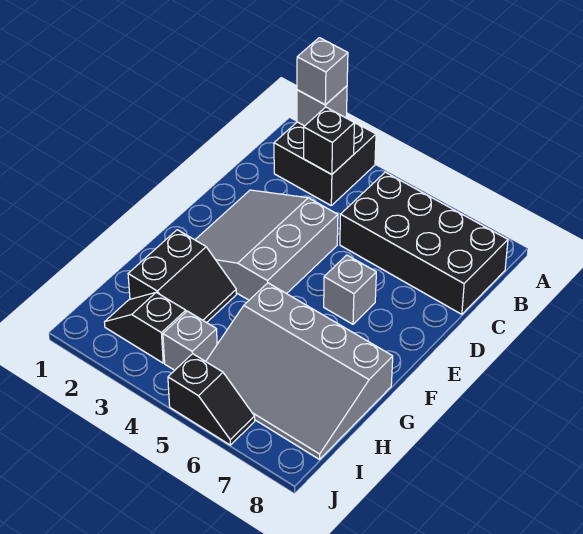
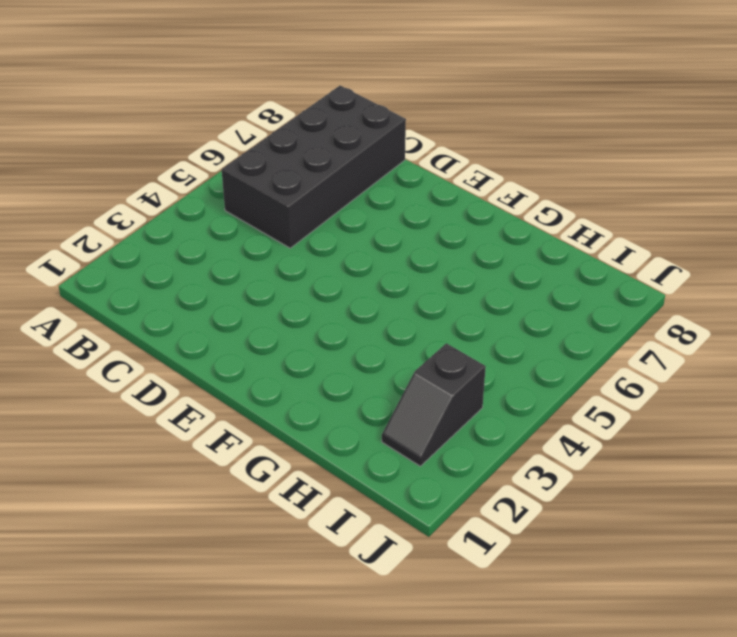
none -> black 2x2 brick [274,122,376,205]
none -> grey 3x3 slope [195,190,338,300]
none -> grey 1x1 brick [324,255,376,324]

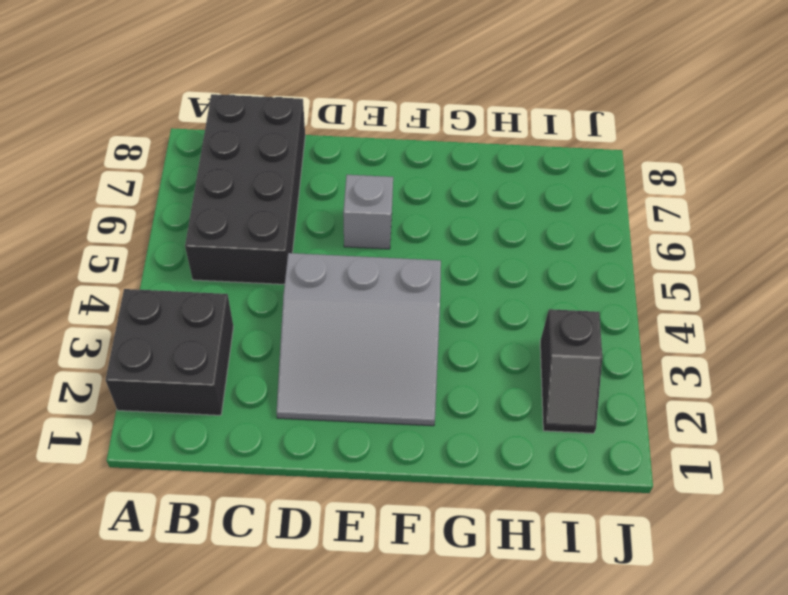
none -> black 2x2 slope [128,230,236,323]
none -> grey 3x4 slope [206,283,393,459]
none -> grey 1x1 brick [163,311,217,370]

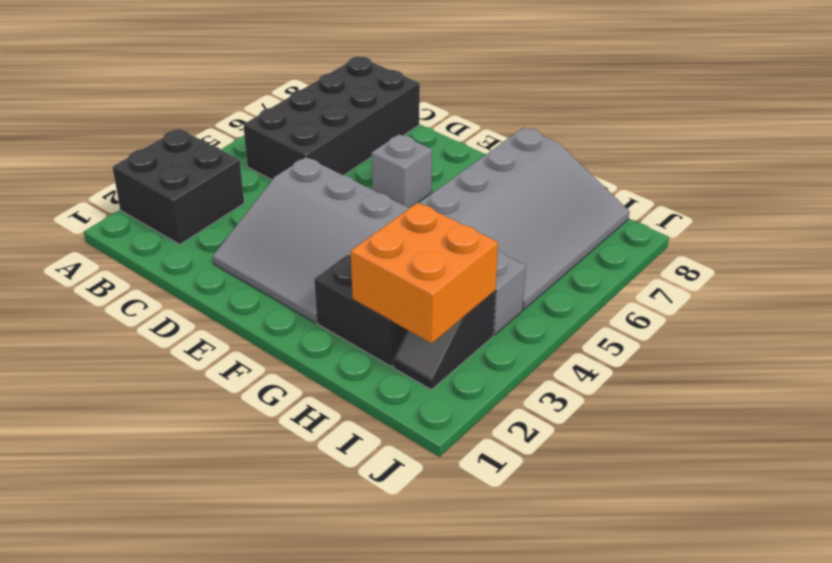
orange 2x2 brick [351,203,498,343] -> none
none -> black 1x2 slope [168,354,255,445]
none -> grey 1x1 brick [297,86,347,126]
none -> black 1x1 brick [304,107,354,174]

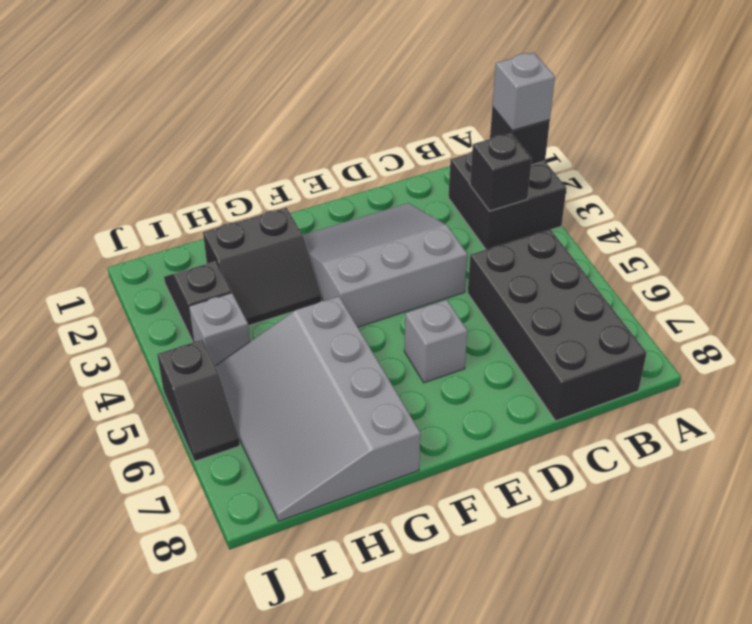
black 1x1 brick [490,107,550,165] -> grey 1x1 brick [297,86,347,126]

